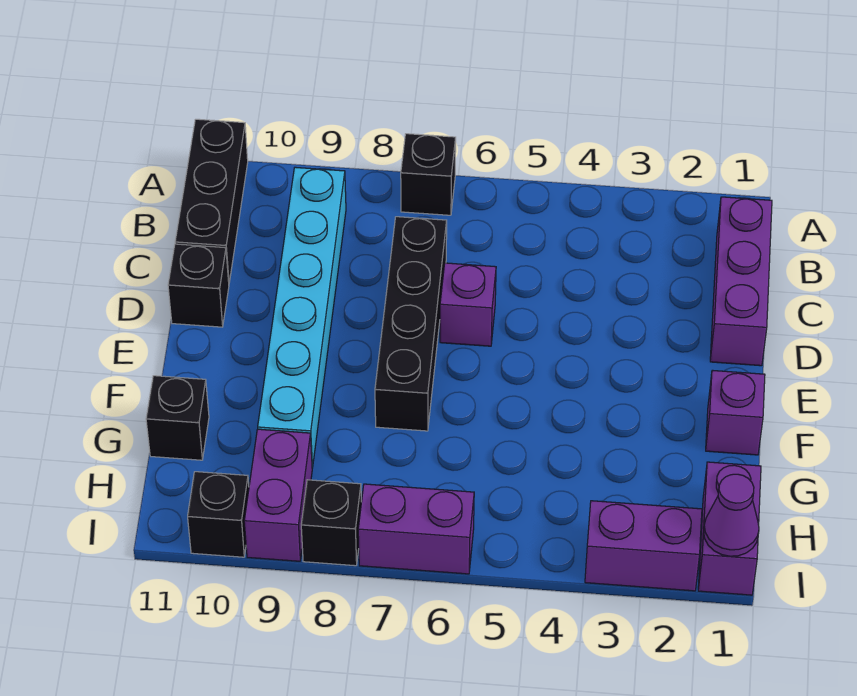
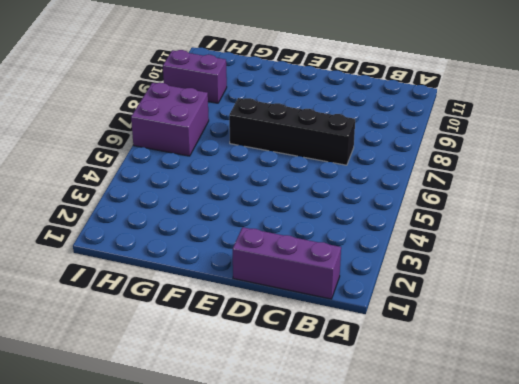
purple 2x2 brick [131,83,209,156] -> purple 1x2 brick [358,484,474,574]
none -> black 1x1 brick [401,134,456,215]
none -> black 1x3 brick [175,119,248,282]
none -> cyan 1x6 brick [258,167,346,468]

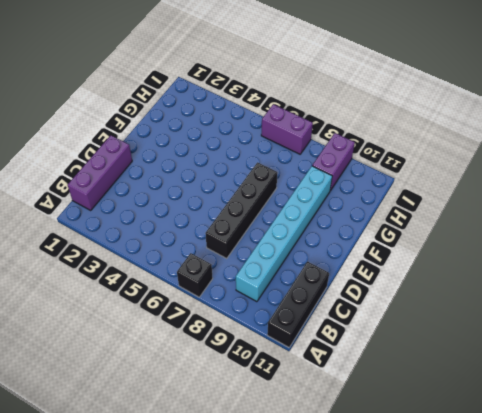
none -> purple 1x1 brick [440,263,496,346]
none -> black 1x1 brick [168,244,229,327]
none -> purple 1x1 brick [706,370,765,455]

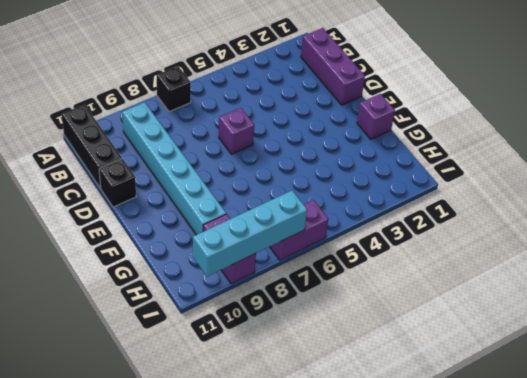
cyan 1x4 brick [193,191,307,277] -> none
none -> black 1x4 brick [375,217,447,431]
none -> black 1x1 brick [146,376,209,460]
none -> purple 1x2 brick [698,462,761,595]

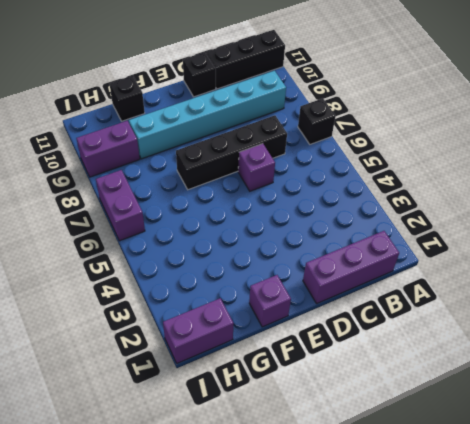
none -> purple 1x2 brick [585,501,702,591]
none -> black 1x1 brick [301,480,361,566]
none -> black 1x1 brick [188,472,249,557]

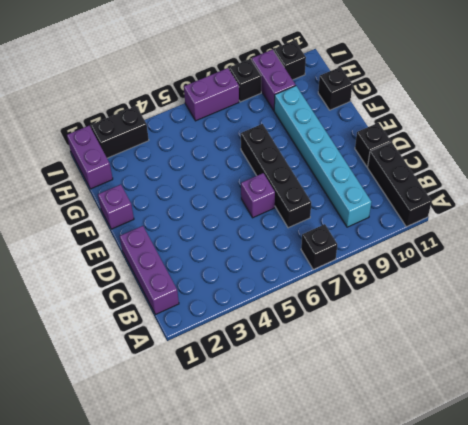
black 1x2 brick [91,106,149,158] -> purple 1x2 brick [585,501,702,591]
none -> purple 1x1 cone [704,474,759,556]

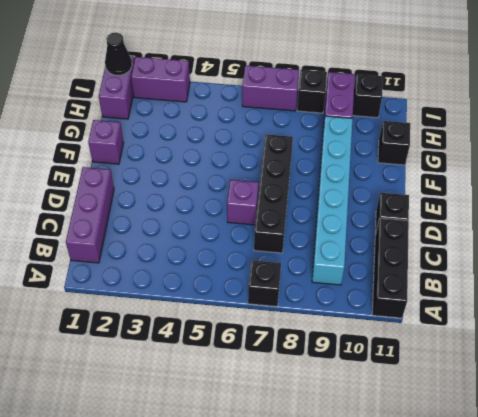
black 1x1 cone [105,33,132,75] -> purple 1x1 cone [704,474,759,556]

